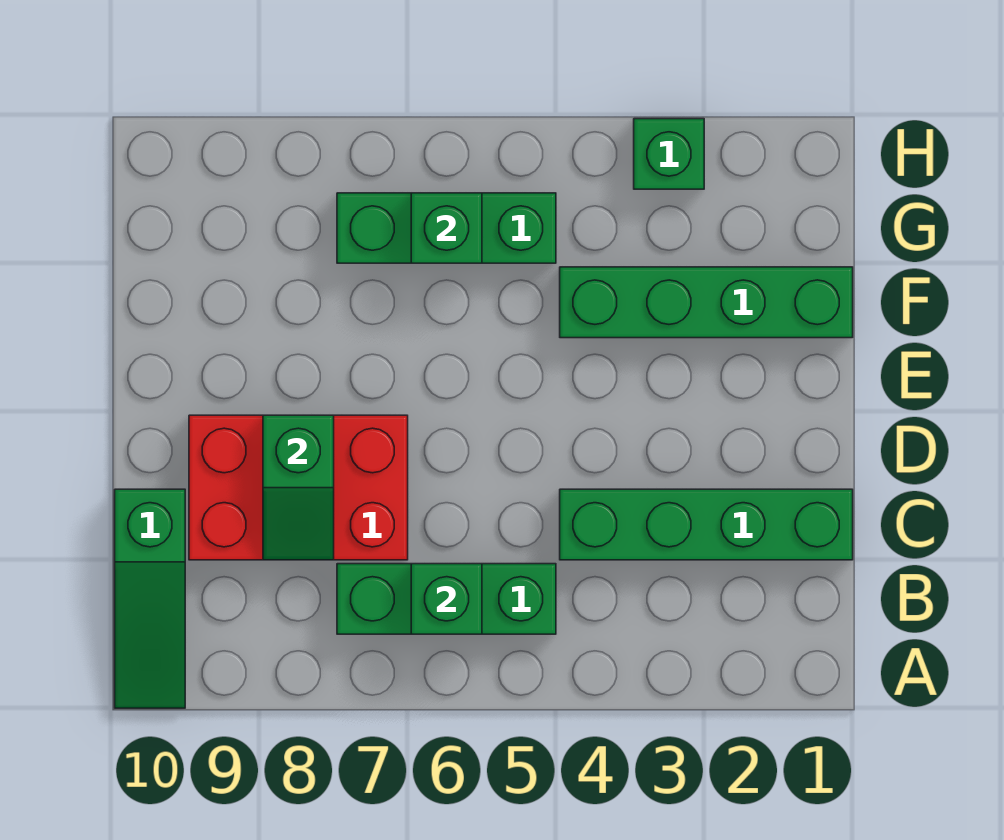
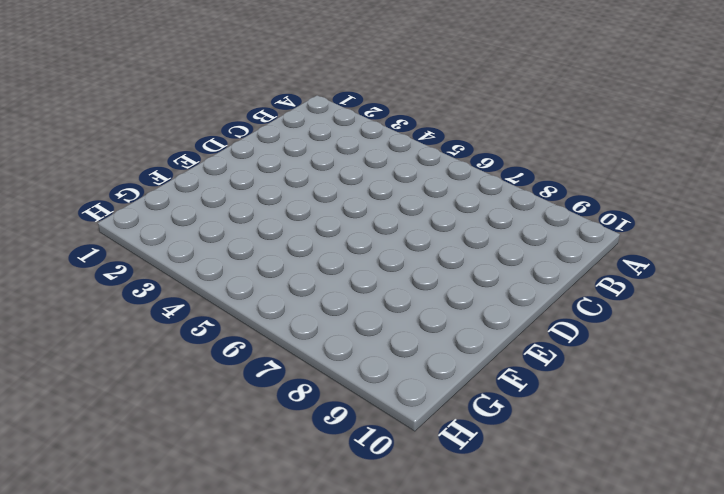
none -> green 1x3 slope [115,489,185,708]
none -> green 1x3 brick [337,564,556,634]

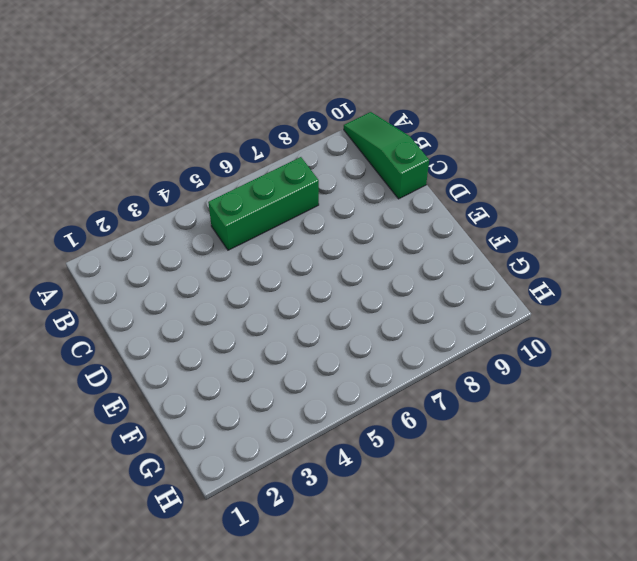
none -> green 1x4 brick [560,489,853,560]
none -> red 2x3 brick [189,415,408,560]

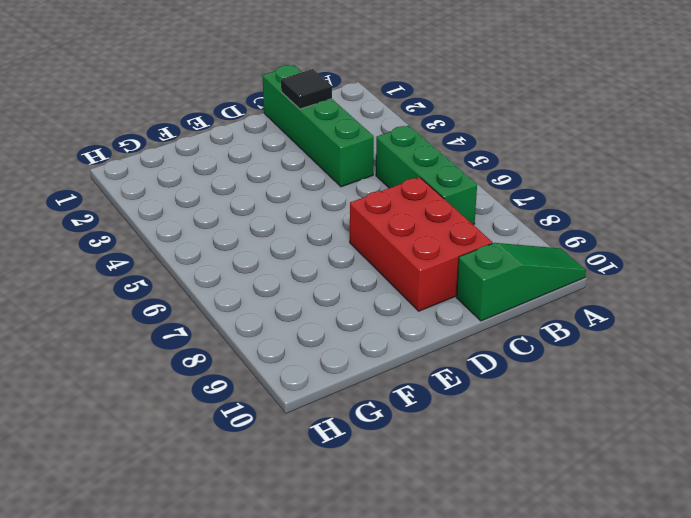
black 1x1 tile [281,69,332,109] -> none
none -> green 1x4 brick [560,267,853,338]
none -> green 1x3 brick [337,193,556,263]

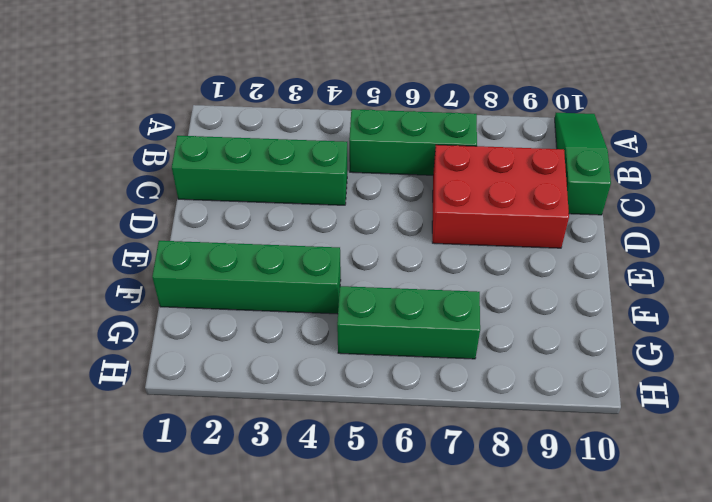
none -> green 1x1 brick [634,119,704,189]
none -> green 1x1 brick [411,564,482,634]

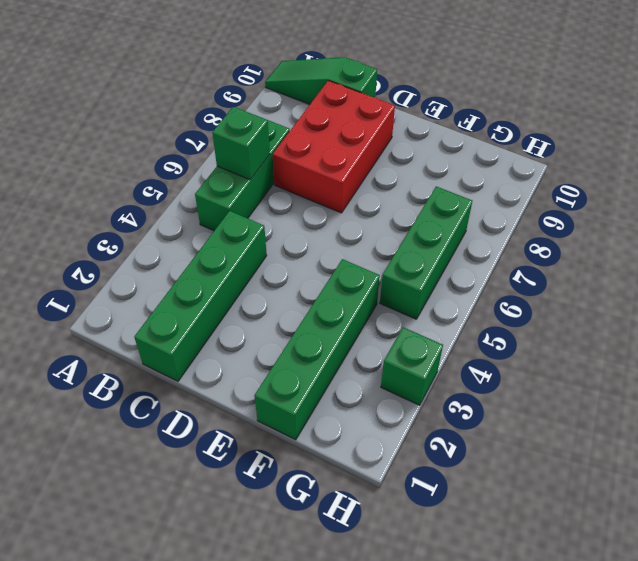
none -> green 1x2 slope [263,415,334,560]
none -> green 1x1 brick [411,193,482,263]

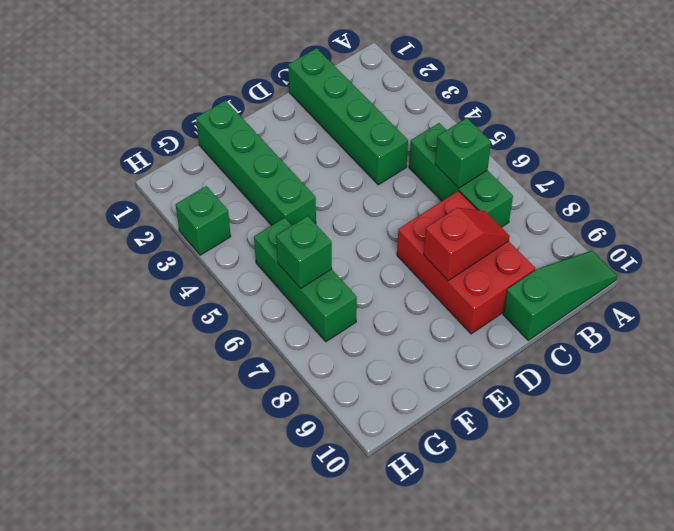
red 1x2 slope [424,208,510,281] -> green 1x2 slope [263,415,334,560]

